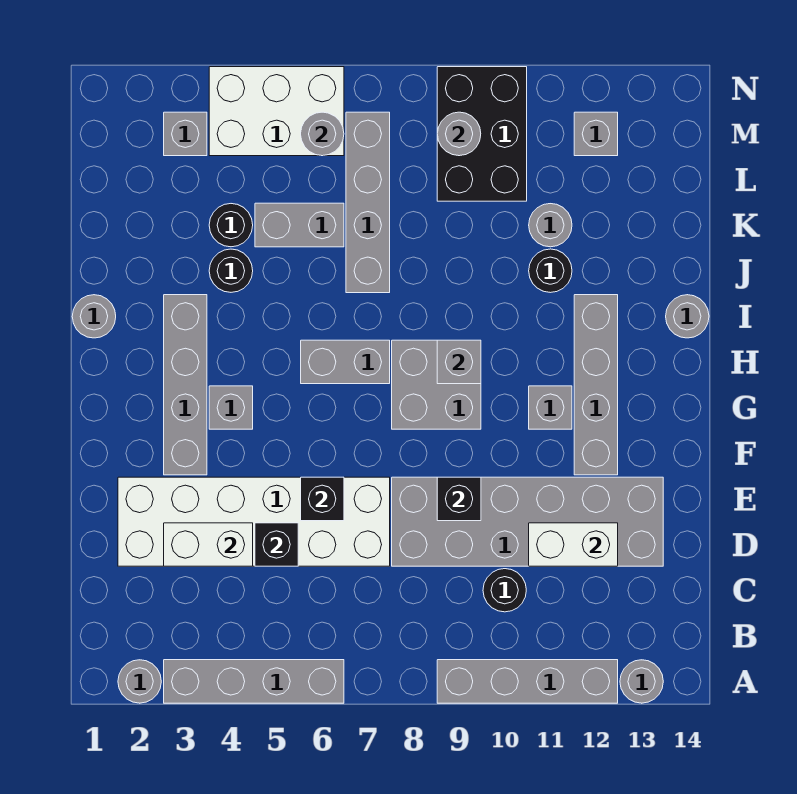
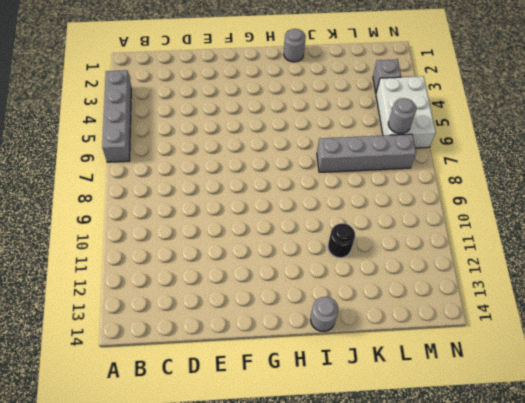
none -> grey 1x1 round brick [118,660,161,703]
none -> grey 1x4 brick [437,660,618,703]
none -> grey 1x1 round brick [620,660,663,703]
none -> black 1x1 round brick [483,569,526,612]

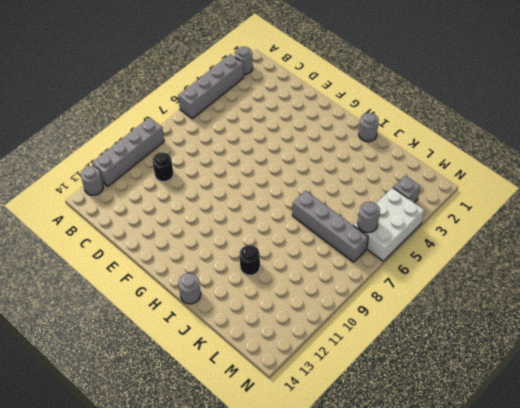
none -> white 2x6 brick [118,477,390,566]
none -> grey 2x6 brick [392,477,663,566]
none -> grey 1x4 brick [164,295,207,475]
none -> grey 1x4 brick [574,295,618,475]

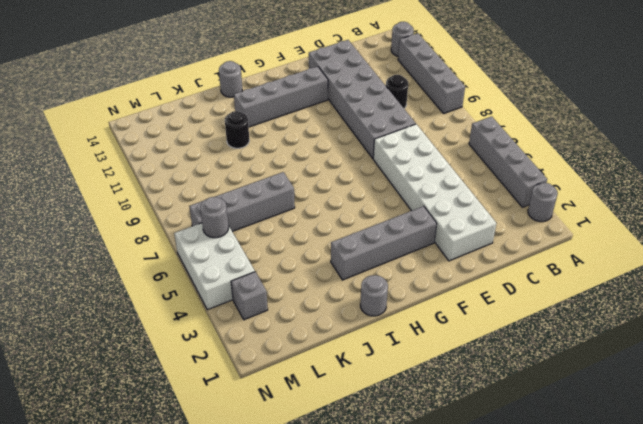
none -> grey 1x1 brick [209,386,253,429]
none -> grey 2x2 brick [392,340,481,429]
none -> grey 1x1 brick [529,386,572,429]
none -> grey 1x2 brick [301,340,390,384]

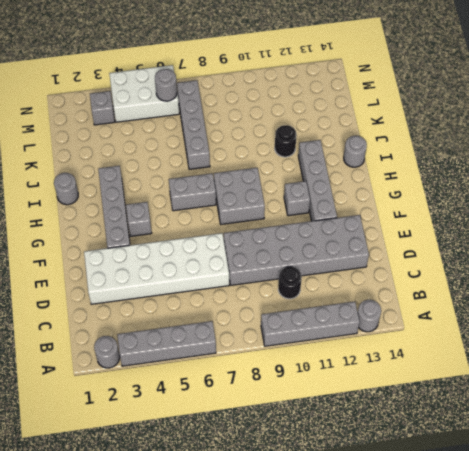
none -> black 1x1 round brick [209,249,253,292]
none -> black 1x1 round brick [209,204,253,247]
none -> grey 1x2 brick [255,203,344,247]
none -> grey 1x1 round brick [529,204,572,247]

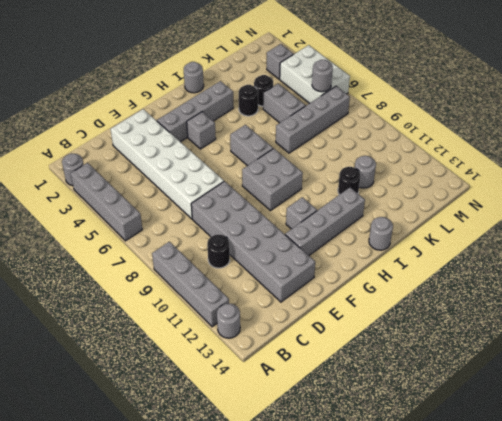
none -> black 2x3 brick [437,67,527,201]
none -> grey 1x1 brick [574,112,618,156]
none -> white 1x2 brick [164,523,253,566]
none -> black 1x1 brick [255,523,298,566]

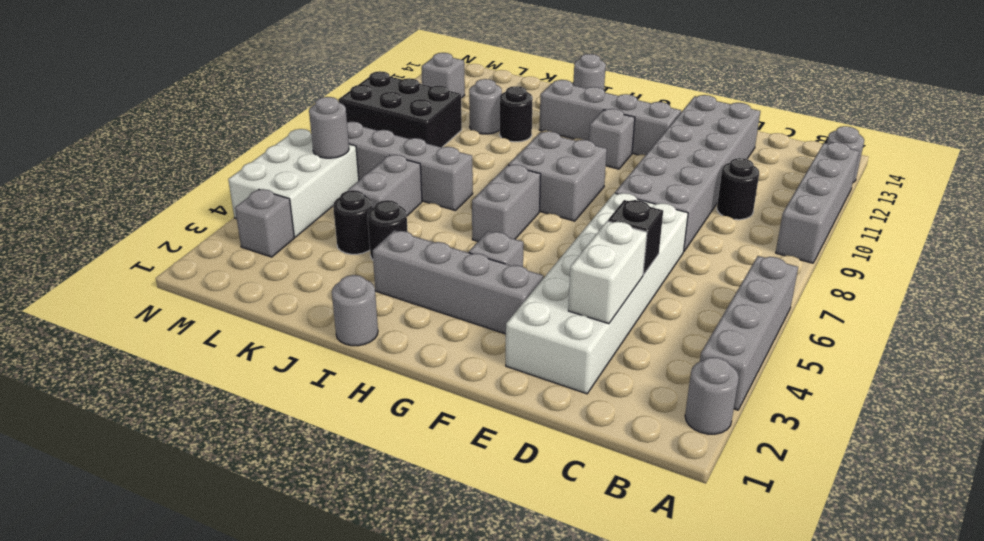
none -> white 1x2 brick [529,523,618,566]
none -> black 1x1 brick [301,477,344,521]
none -> black 1x1 brick [437,477,481,521]
none -> grey 1x1 brick [437,340,481,384]

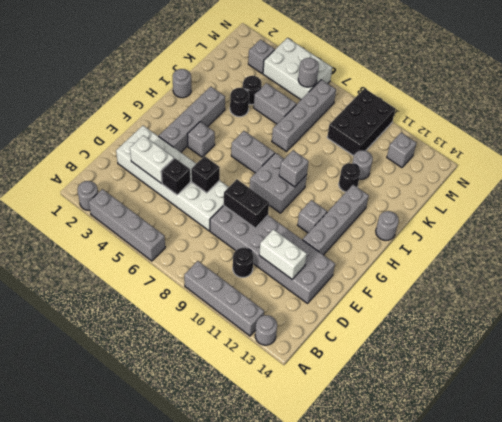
black 1x2 brick [224,179,269,228] -> black 1x1 brick [437,477,481,521]
none -> grey 1x1 round brick [437,112,481,156]

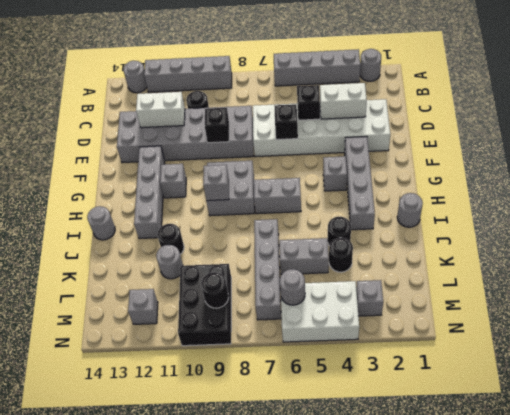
black 1x1 round brick [201,272,229,308] -> grey 1x1 round brick [437,112,481,156]

